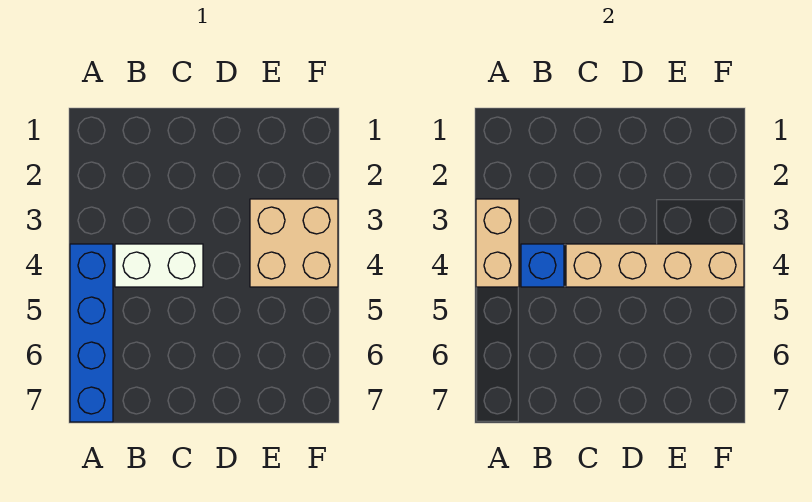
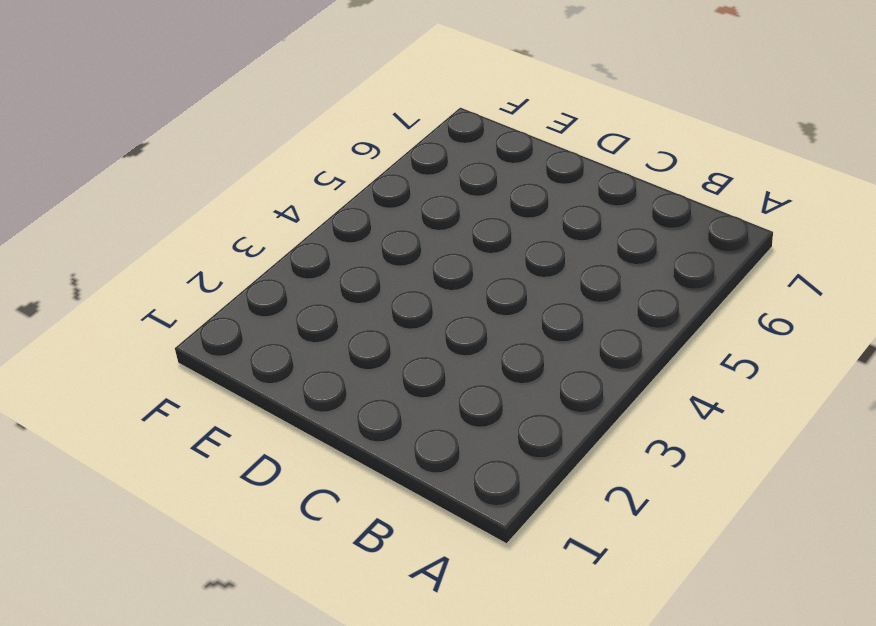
none -> blue 1x4 brick [70,244,113,422]
none -> white 1x2 brick [115,244,203,287]

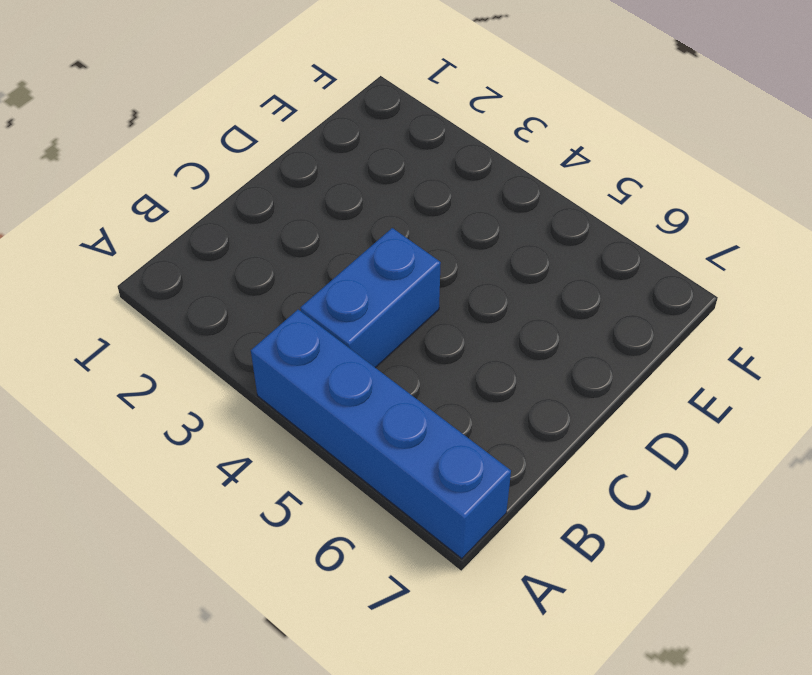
blue 1x2 brick [300,228,441,368] -> white 1x2 brick [115,244,203,287]
none -> tan 2x2 brick [250,199,338,287]
none -> tan 1x2 brick [476,199,519,287]

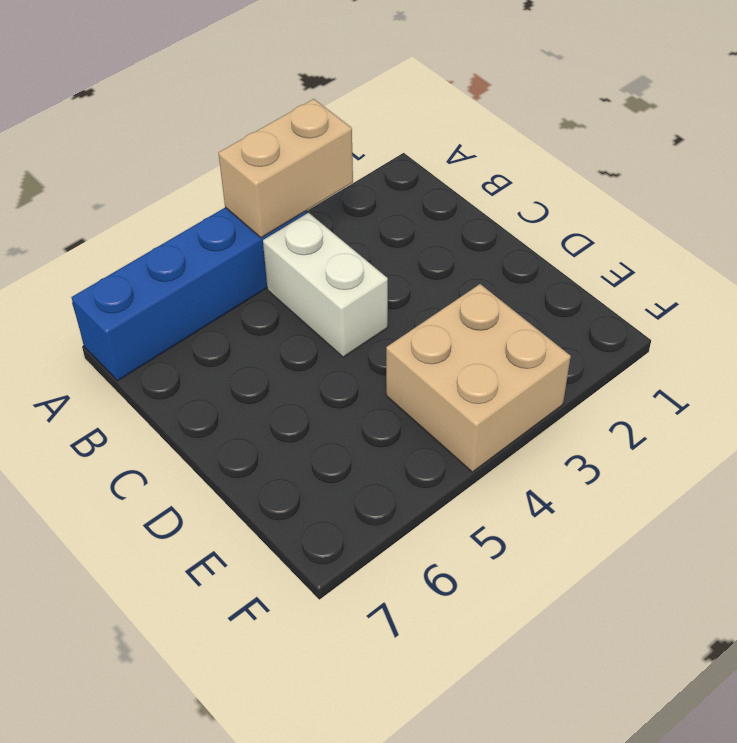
none -> blue 1x1 brick [521,244,564,287]
none -> tan 1x4 brick [566,244,744,287]

